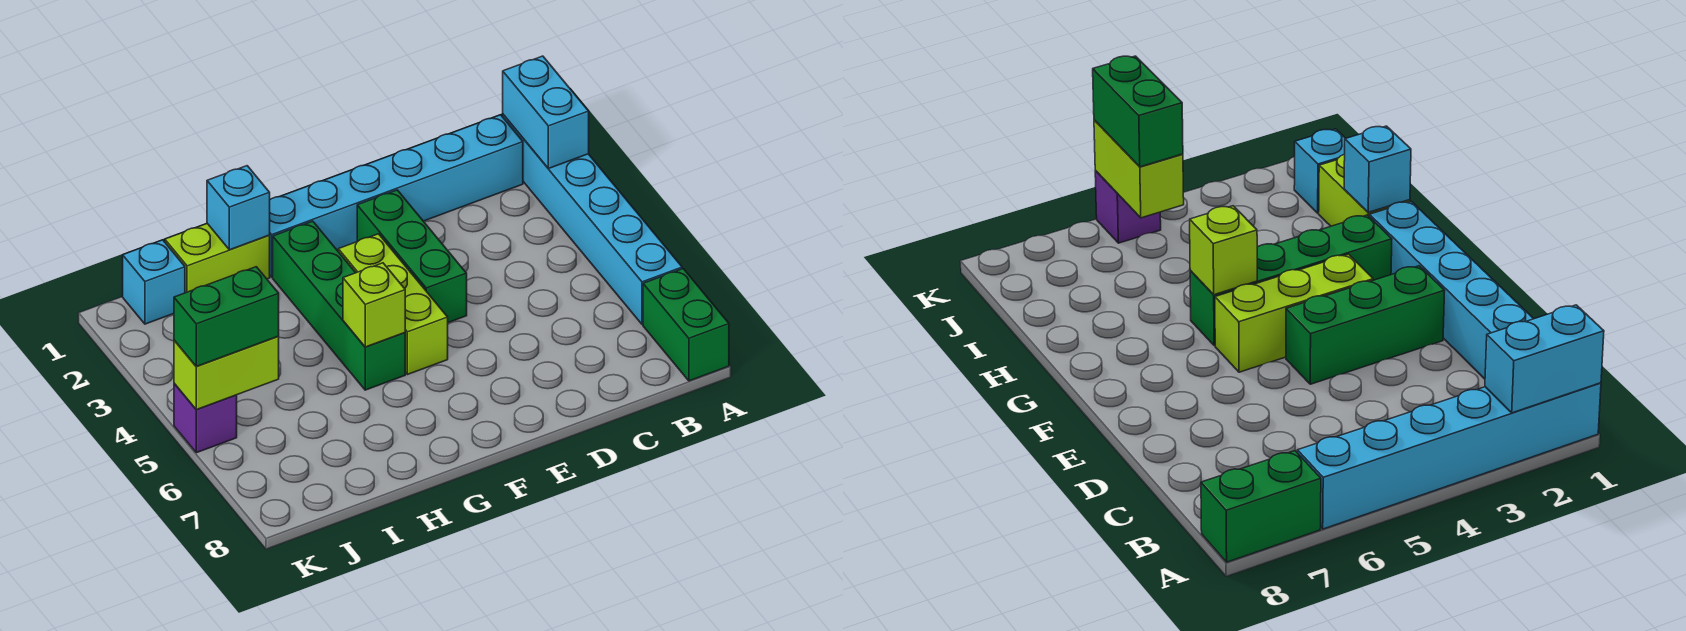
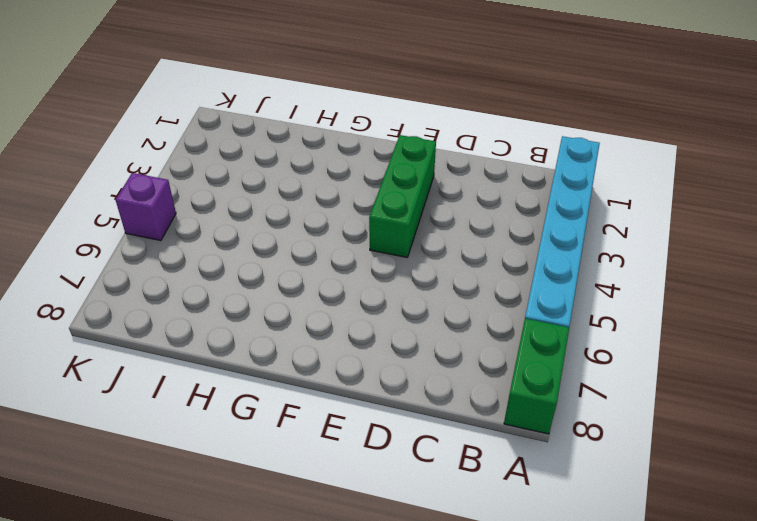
none -> cyan 1x6 brick [269,115,523,277]
none -> lime 1x3 brick [338,234,448,375]
none -> green 1x4 brick [273,221,405,390]

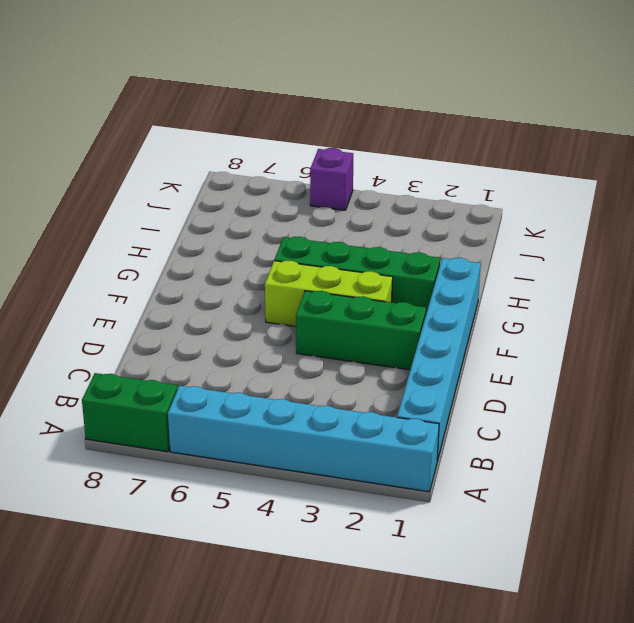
none -> lime 1x2 brick [165,224,270,293]
none -> cyan 1x1 brick [123,240,185,324]
none -> cyan 1x2 brick [503,56,589,169]

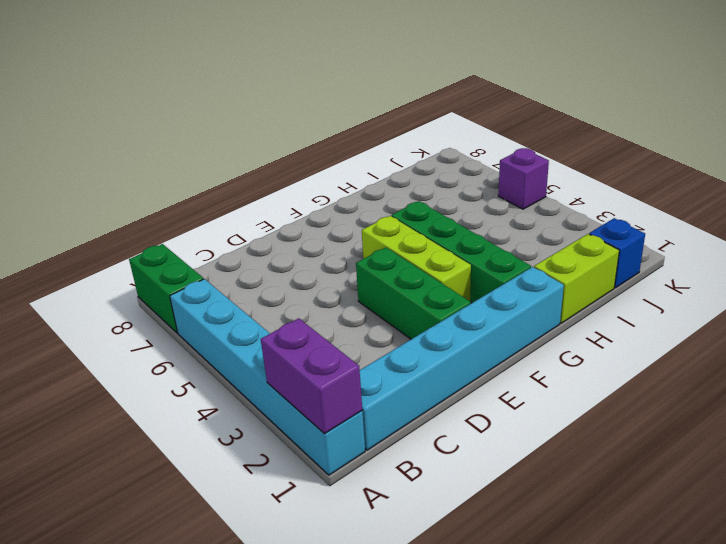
purple 1x2 brick [261,318,362,434] -> cyan 1x2 brick [503,56,589,169]
blue 1x1 brick [589,218,645,288] -> cyan 1x1 brick [123,240,185,324]
none -> lime 1x1 brick [343,263,405,347]
none -> cyan 1x1 brick [207,166,270,250]
none -> lime 1x2 brick [174,337,279,410]

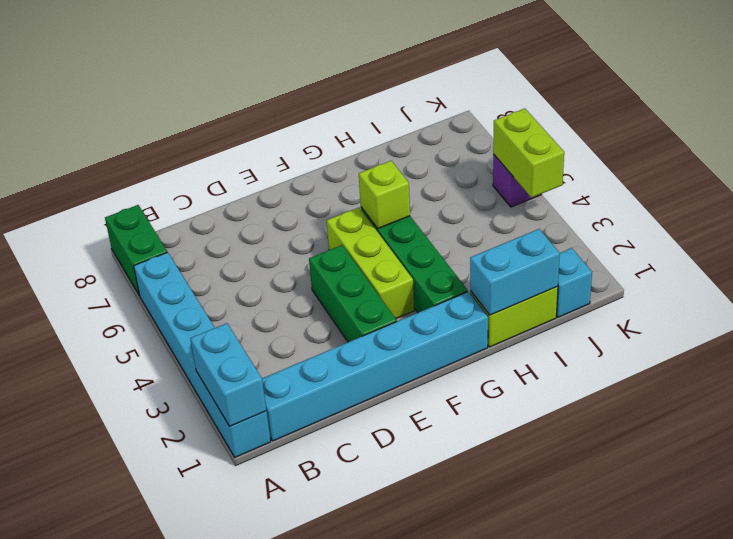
cyan 1x2 brick [470,229,560,315] -> cyan 1x1 brick [207,166,270,250]
lime 1x2 brick [493,109,564,198] -> lime 1x2 brick turned to [174,337,279,410]
none -> green 1x2 brick [174,267,279,366]

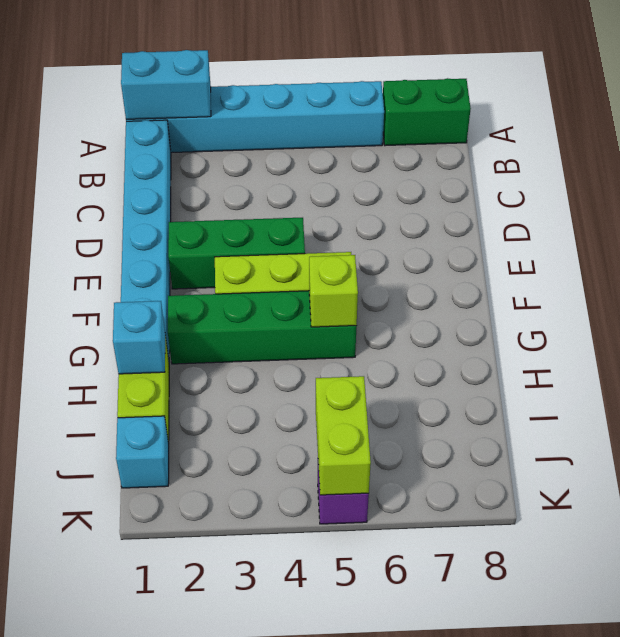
none -> green 1x2 brick [174,267,279,366]

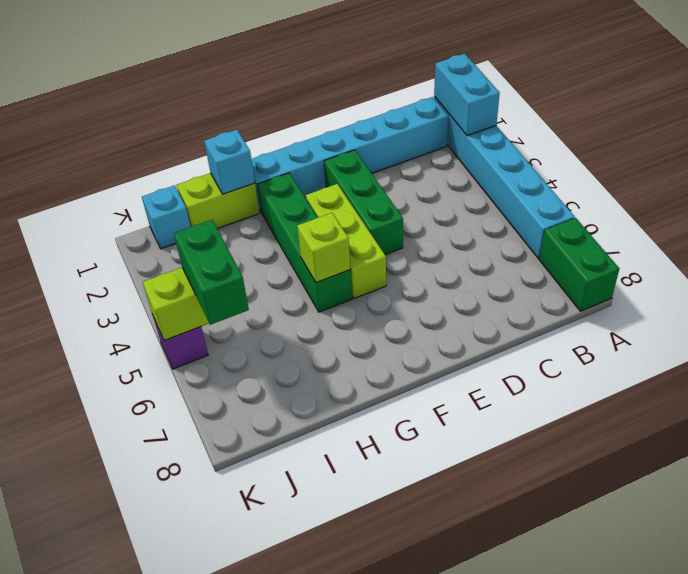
green 1x2 brick [174,220,249,325] -> green 1x2 brick turned to [174,267,279,366]

